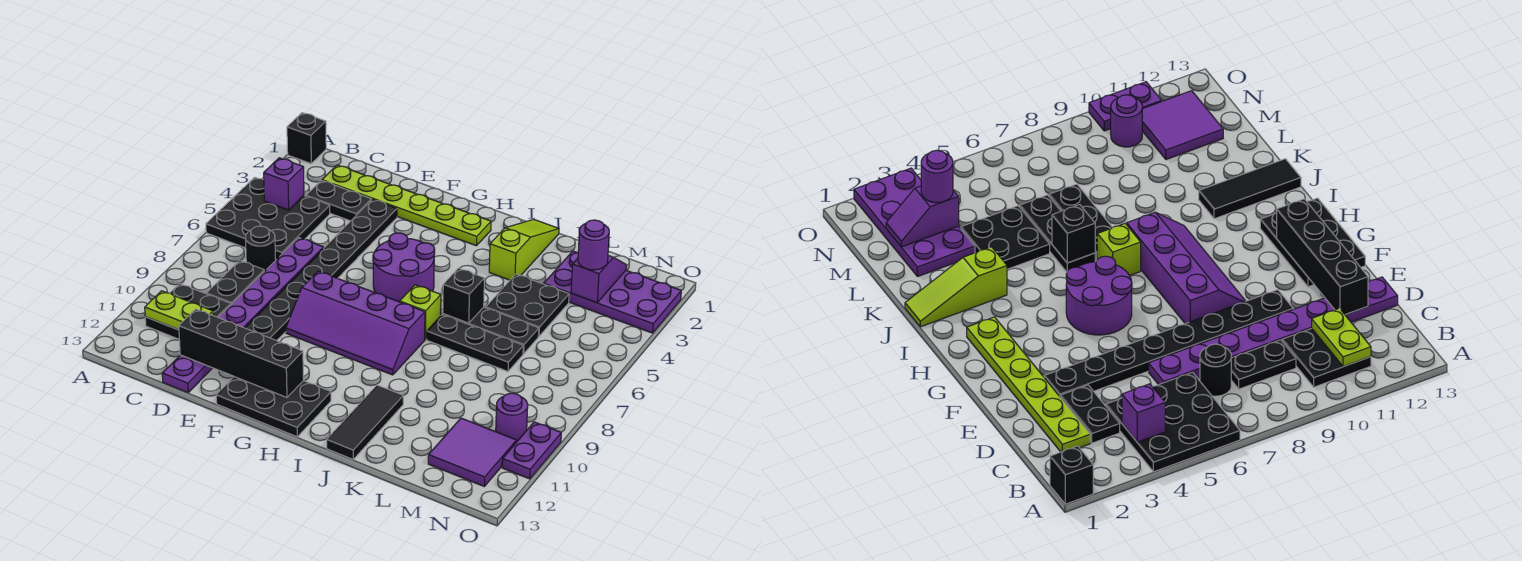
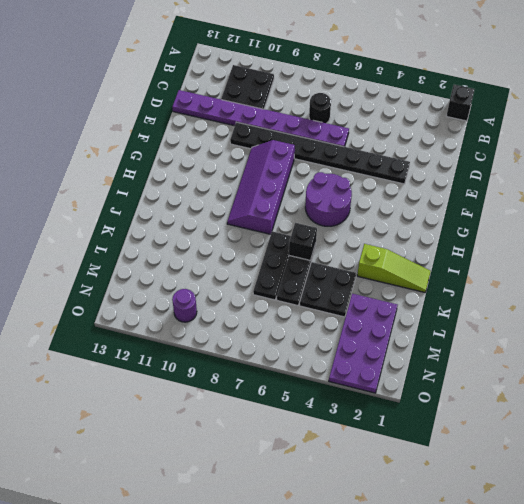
none -> black 3x3 plate [206,177,330,260]
none -> lime 1x6 plate [322,165,491,246]
none -> black 1x2 plate [306,181,371,221]

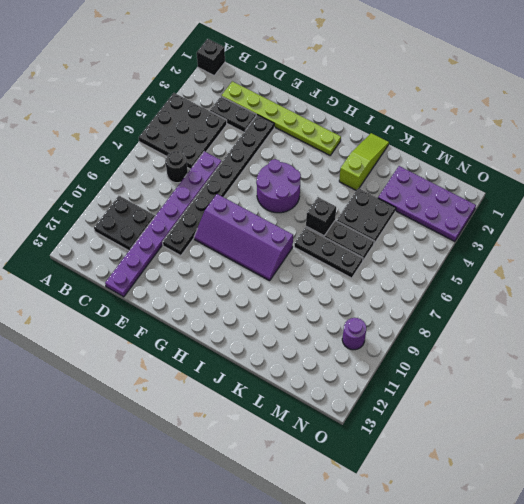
none -> black 1x2 plate [206,261,264,304]
none -> black 2x3 plate [216,377,331,437]
none -> lime 1x1 brick [400,285,441,339]

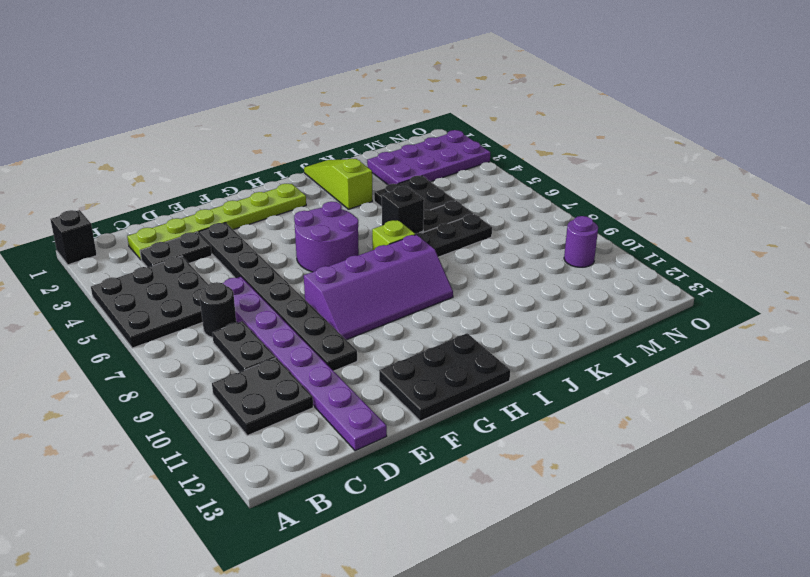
none -> black 1x3 tile [327,385,403,459]
none -> purple 2x2 tile [428,418,517,487]
none -> purple 1x2 plate [502,422,561,479]

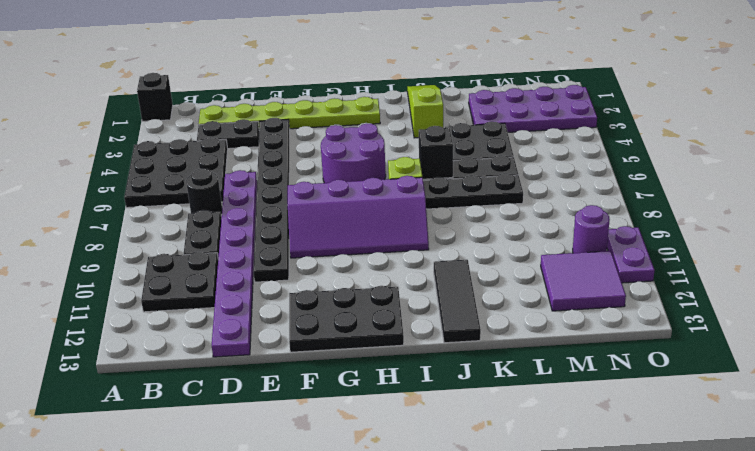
none -> purple 1x1 brick [264,158,304,210]
none -> lime 1x2 plate [145,291,213,330]
none -> black 1x4 brick [179,309,304,397]

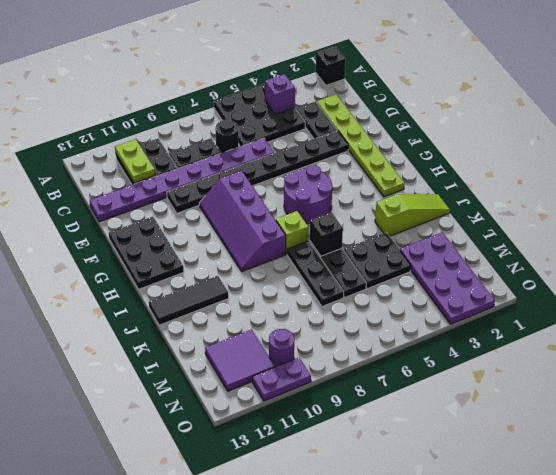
none -> black 1x4 brick [179,309,304,397]
none -> purple 1x2 slope [571,256,626,303]
none -> purple 1x1 round brick [578,220,609,270]

